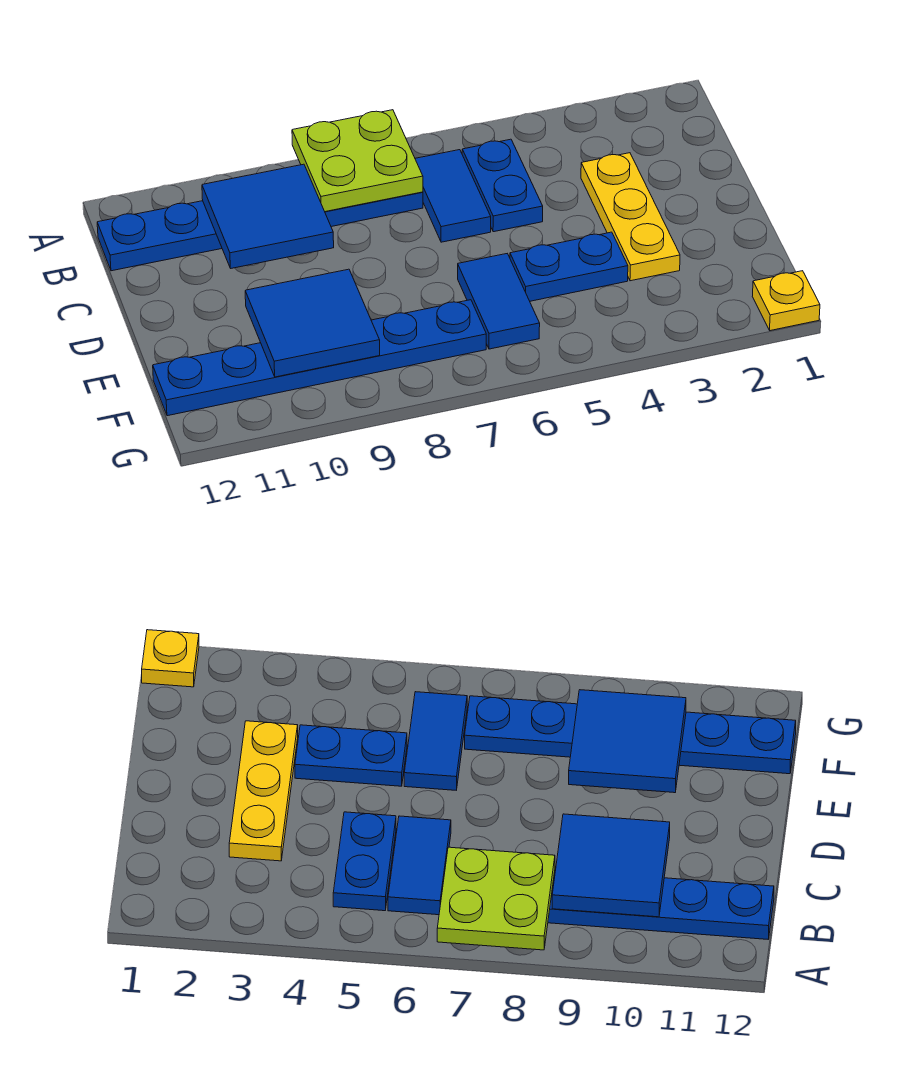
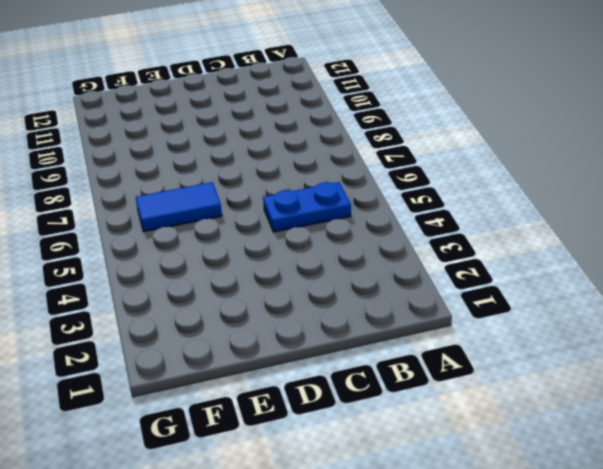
none -> blue 1x2 tile [415,150,491,242]
none -> blue 1x6 plate [97,192,423,271]

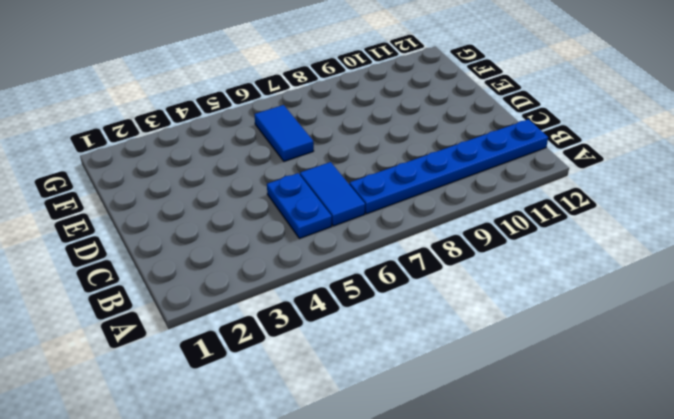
none -> yellow 1x3 plate [581,153,680,281]
none -> blue 1x2 plate [510,232,628,301]

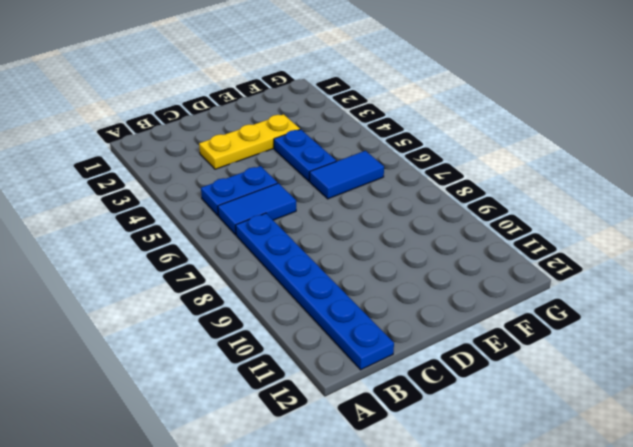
none -> blue 1x6 plate [153,300,486,416]
none -> yellow 1x1 plate [752,271,820,331]

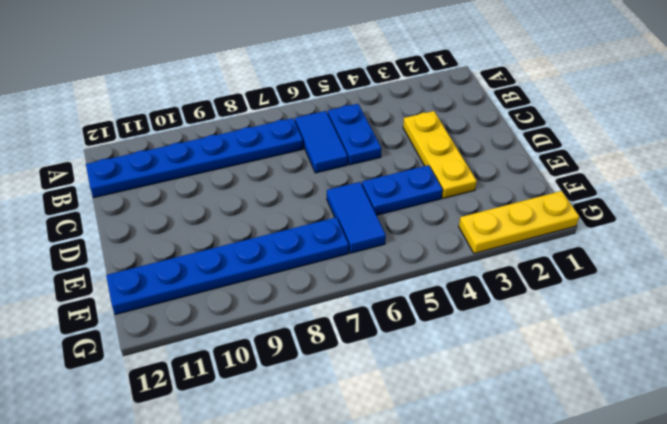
yellow 1x3 plate [459,191,579,254] -> yellow 1x1 plate [752,271,820,331]
none -> lime 2x2 plate [292,110,423,212]
none -> blue 2x2 tile [202,164,334,268]

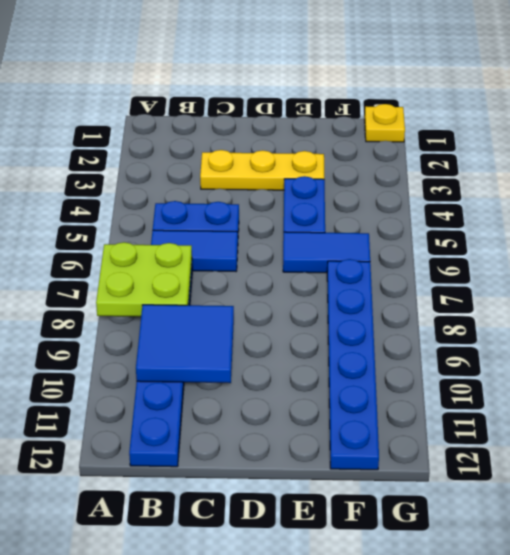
none -> blue 2x2 tile [245,269,380,377]

